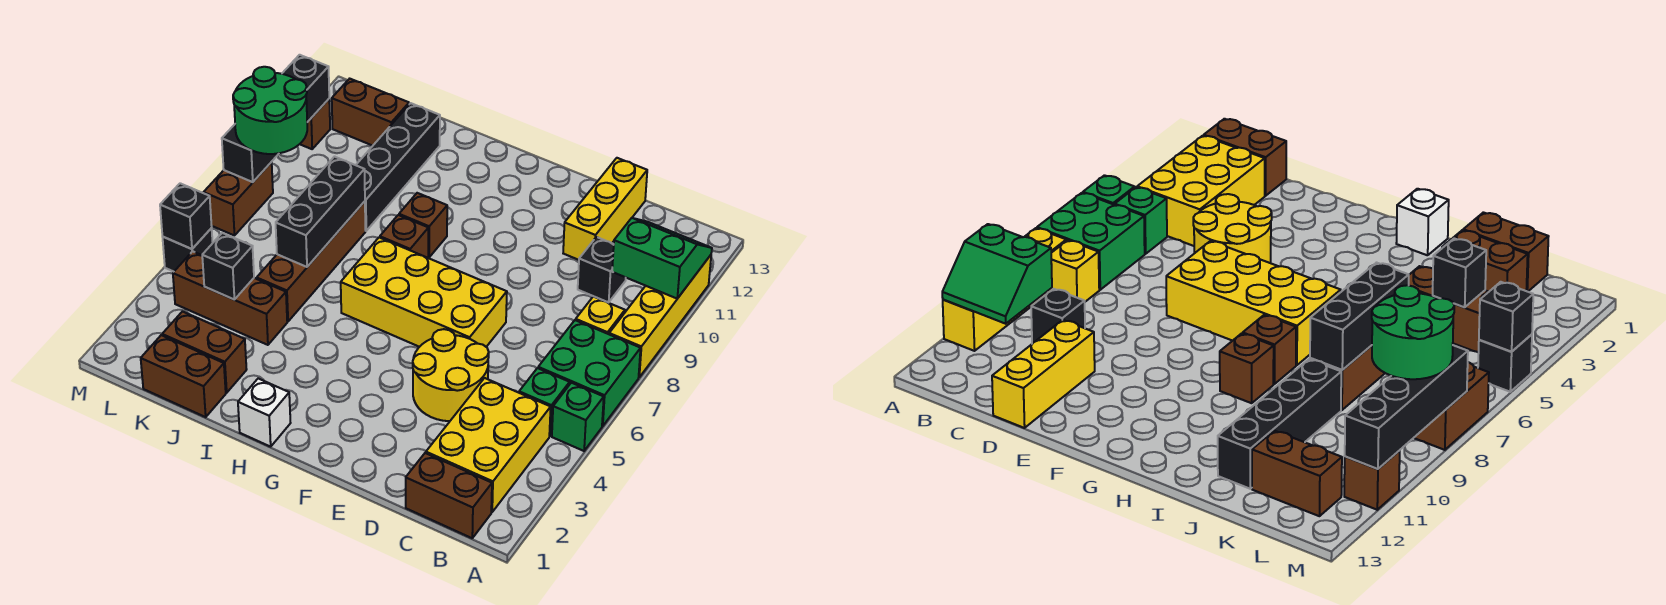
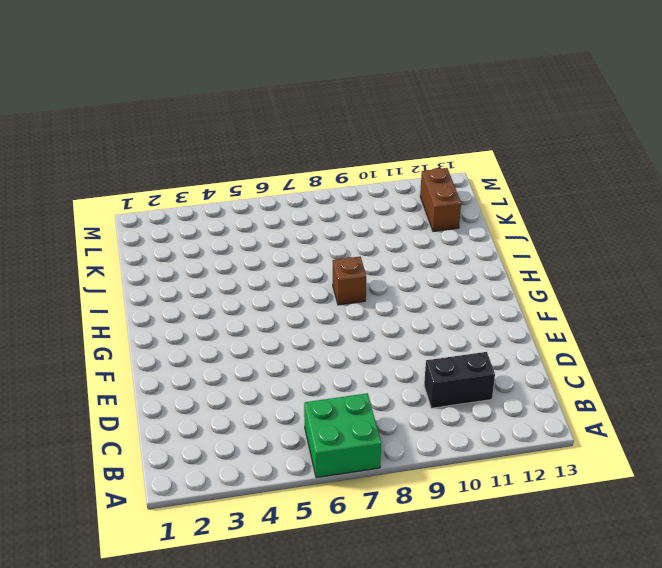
black 1x2 brick [424,352,495,408] -> black 1x1 brick [578,237,626,302]
none -> green 1x1 brick [552,383,604,451]
none -> yellow 1x4 brick [609,255,711,377]
none -> brown 1x2 brick [406,453,492,538]

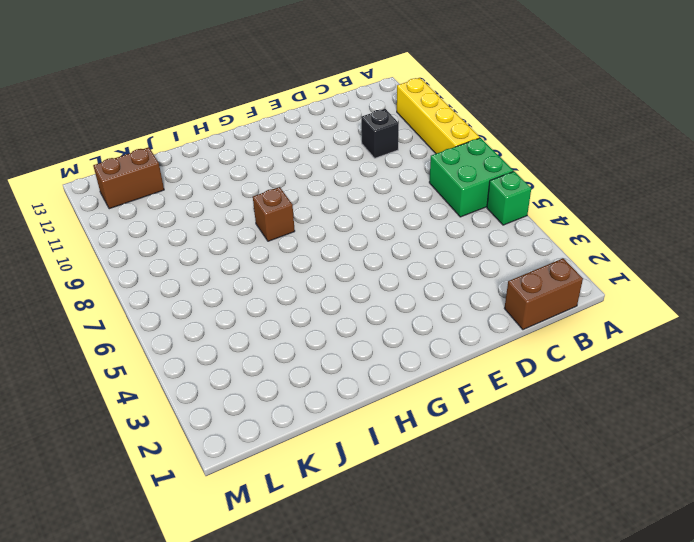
none -> yellow 2x3 brick [426,378,551,512]
none -> green 1x1 brick [519,368,570,436]
none -> yellow 1x1 brick [576,296,625,334]

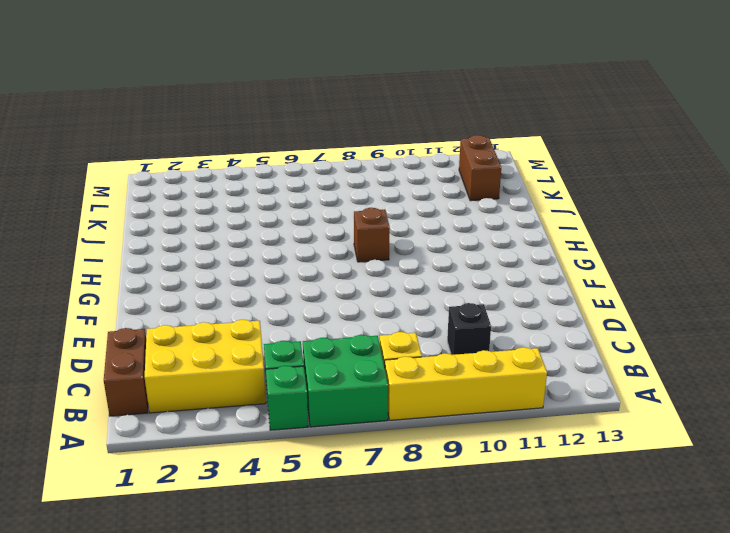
none -> yellow 2x2 round brick [413,329,489,421]
none -> yellow 1x3 brick [563,158,647,260]
none -> yellow 2x4 brick [341,238,507,347]

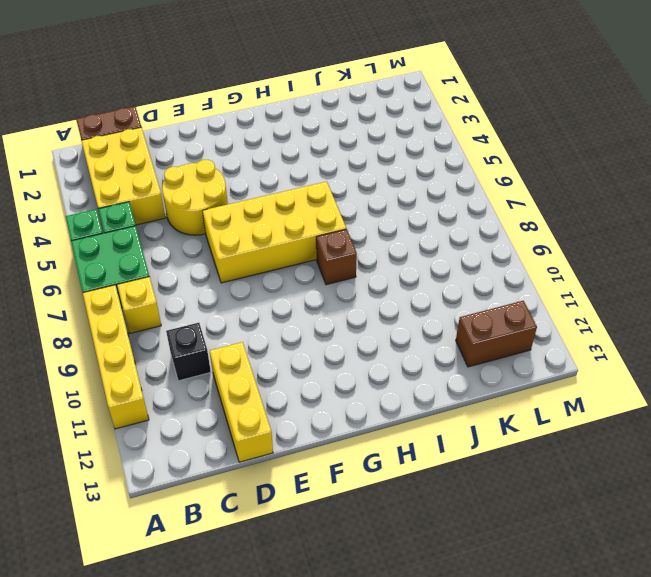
none -> white 1x1 brick [238,379,290,447]
none -> brown 1x1 brick [399,193,447,257]
none -> brown 1x2 brick [141,335,226,417]

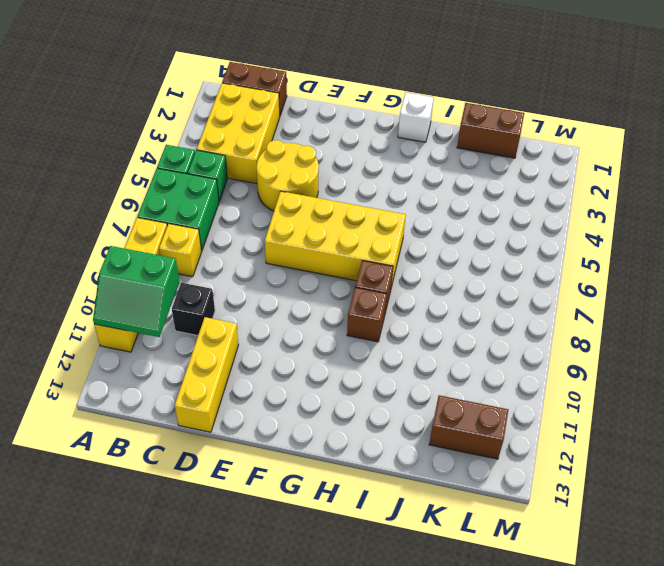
none -> brown 1x2 brick [162,312,247,393]
none -> brown 1x3 brick [173,251,287,345]
none -> brown 1x4 brick [257,201,365,321]

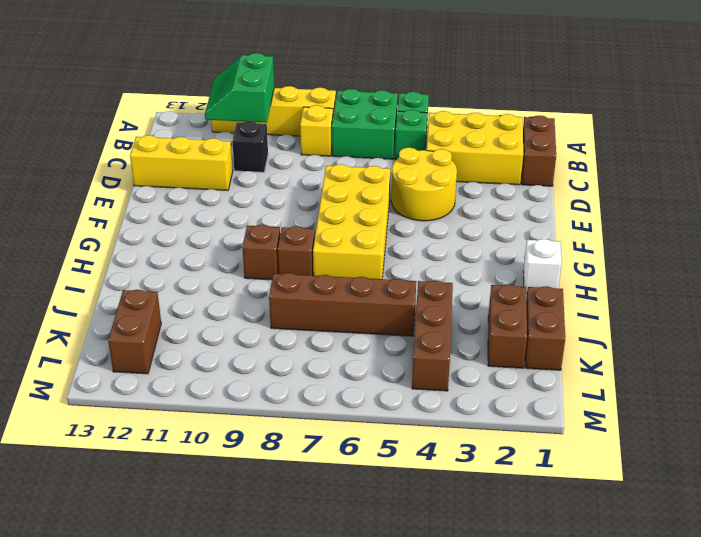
none -> black 1x4 brick [356,103,440,231]
none -> black 1x1 brick [163,228,213,272]
none -> brown 1x2 brick [204,162,273,236]

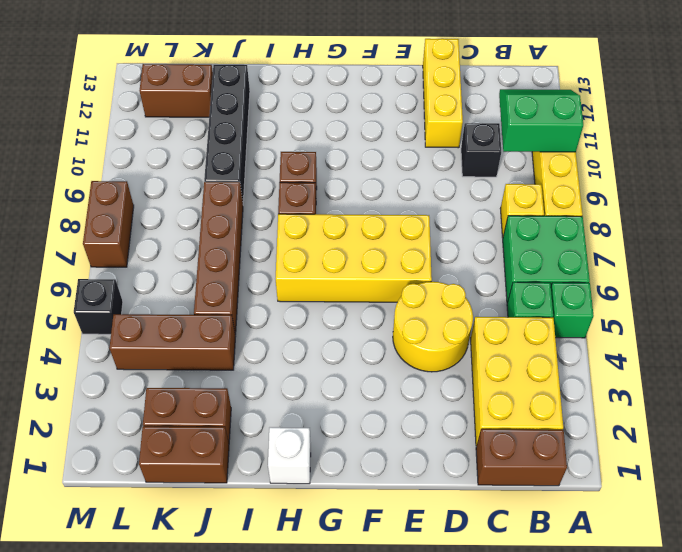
none -> brown 1x1 brick [300,99,330,149]
none -> black 1x3 brick [276,157,365,267]
none -> black 1x1 brick [202,233,254,300]

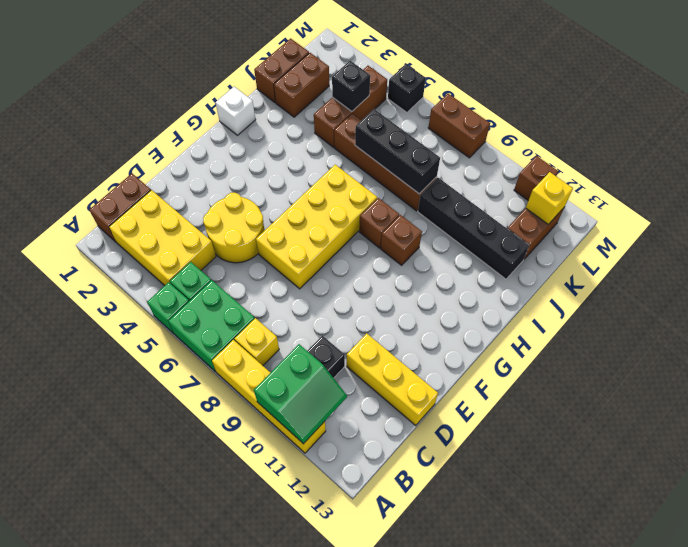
yellow 1x1 brick [526,172,573,224] -> none
none -> black 1x1 brick [160,183,212,249]
none -> black 1x4 brick [222,55,329,182]
none -> green 2x2 round brick [233,67,307,154]

